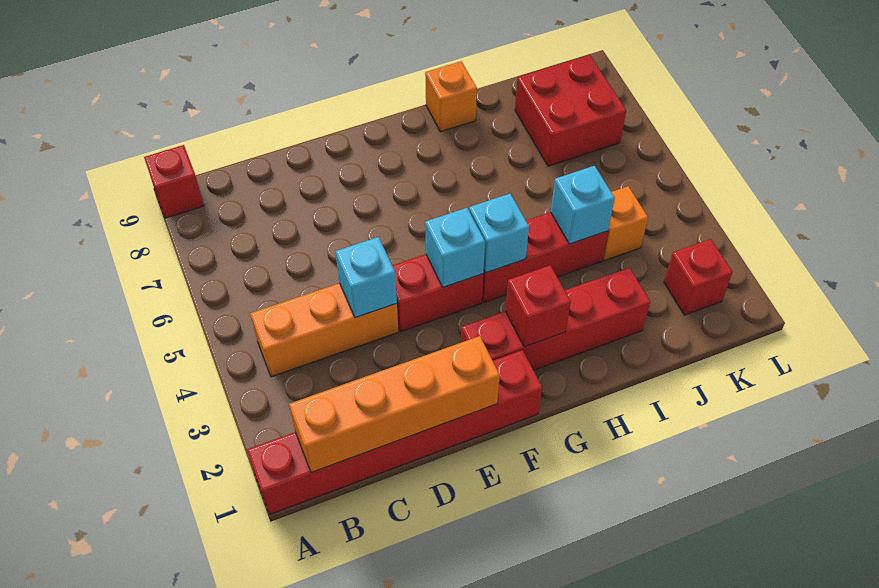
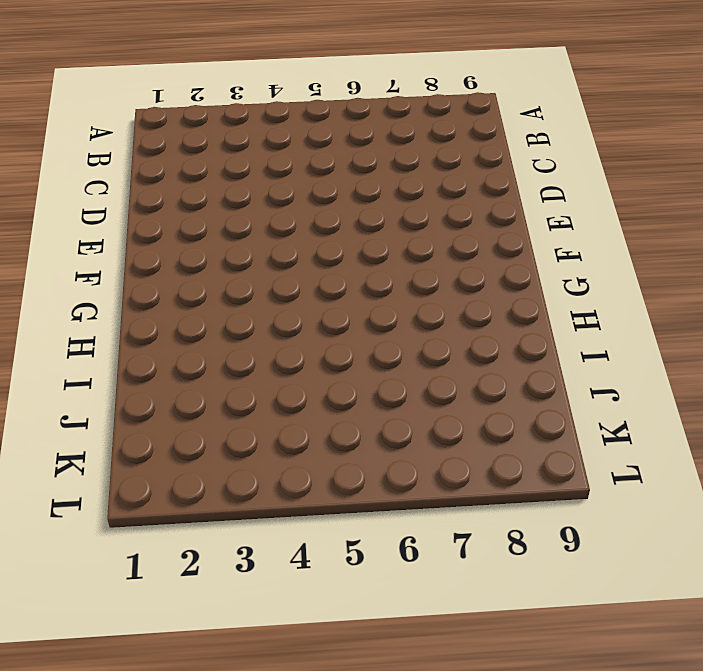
none -> red 1x6 brick [247,350,542,515]
none -> red 1x1 brick [144,145,204,218]
none -> orange 1x3 brick [250,283,399,377]

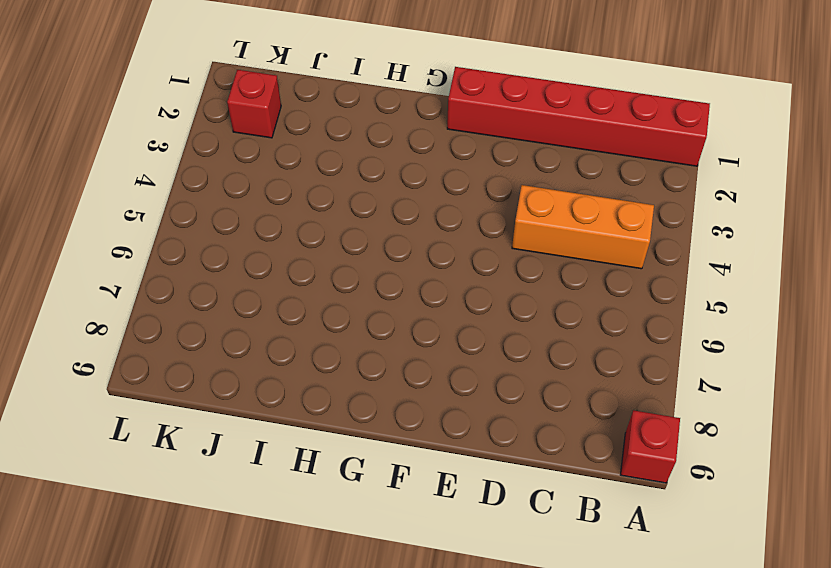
none -> red 1x2 brick [392,254,483,331]
none -> red 1x4 brick [461,268,650,370]
none -> red 1x3 brick [482,212,608,302]

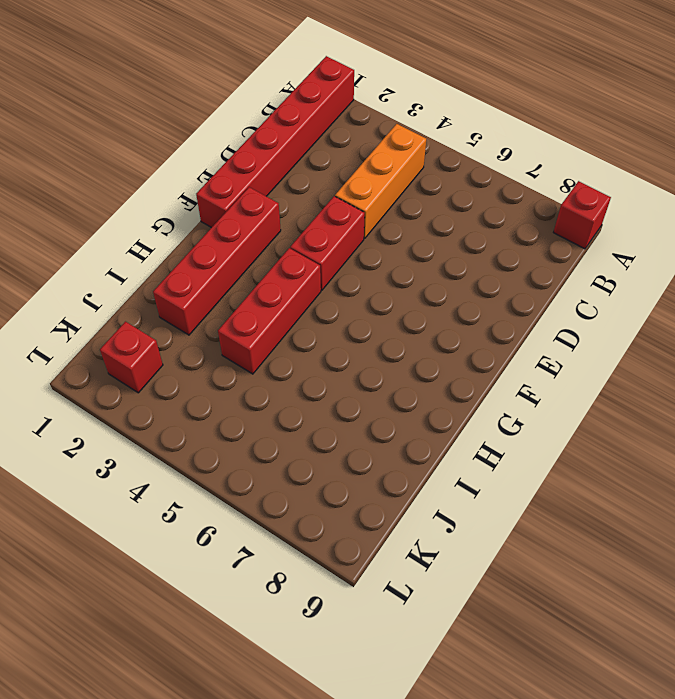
none -> orange 1x1 brick [425,61,477,132]
none -> orange 1x1 brick [602,186,648,261]
none -> red 2x2 brick [515,55,626,166]

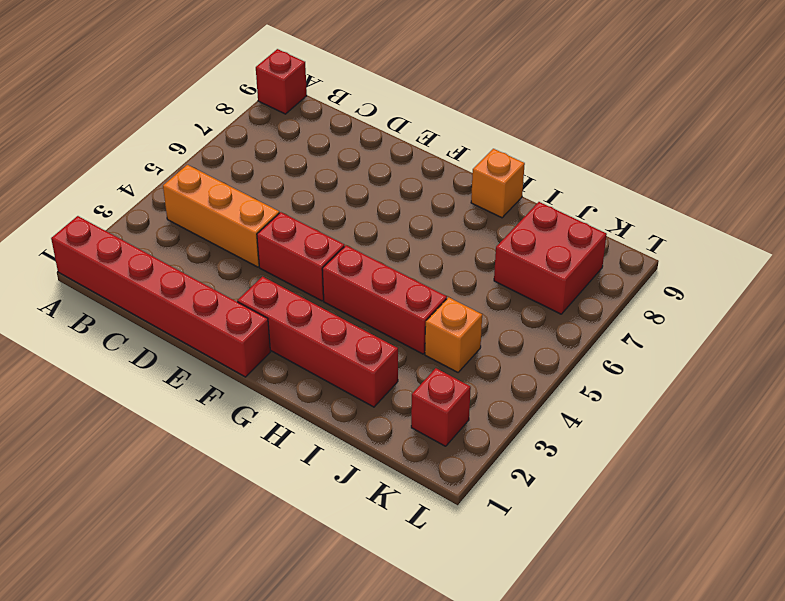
none -> orange 1x4 brick [289,336,500,473]
none -> cyan 1x1 brick [335,237,397,318]
none -> cyan 1x1 brick [425,208,485,287]

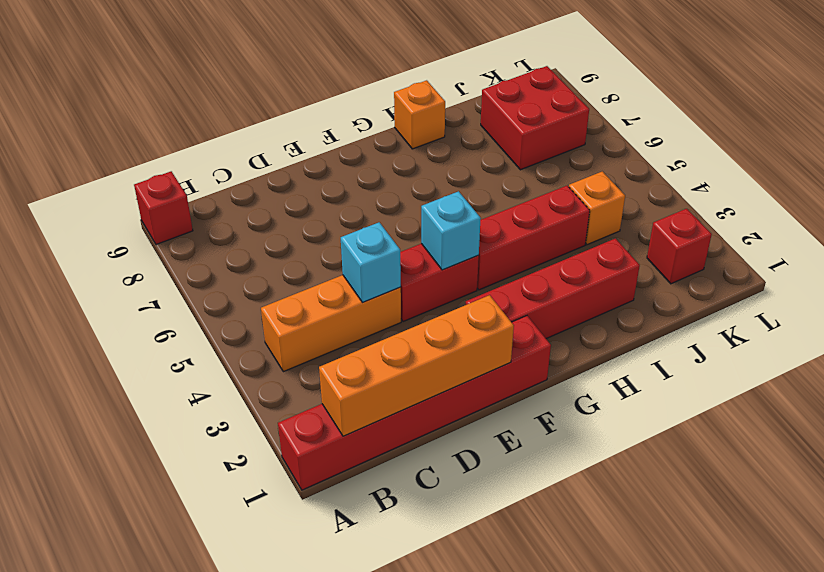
none -> red 1x1 brick [505,265,571,347]
none -> cyan 1x1 brick [469,194,529,273]
none -> cyan 1x1 brick [551,166,615,244]

